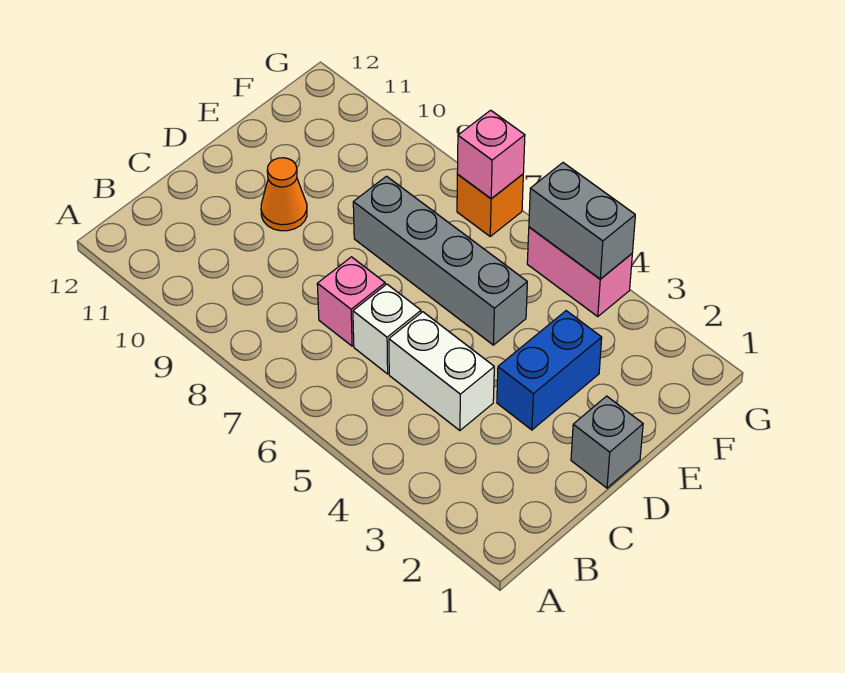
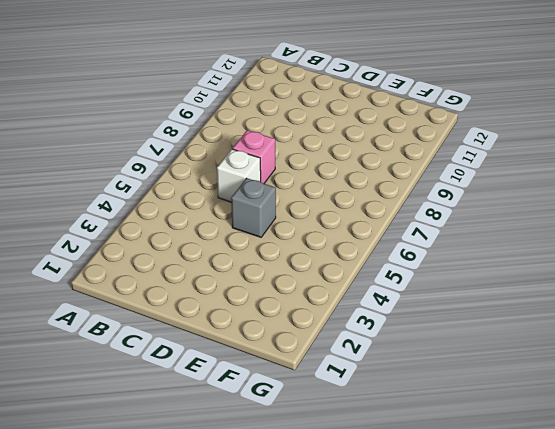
grey 1x1 brick [231,178,276,237] -> grey 1x1 brick moved to [571,396,643,488]
none -> white 1x2 brick [389,312,494,431]
none -> blue 1x2 brick [497,311,602,430]

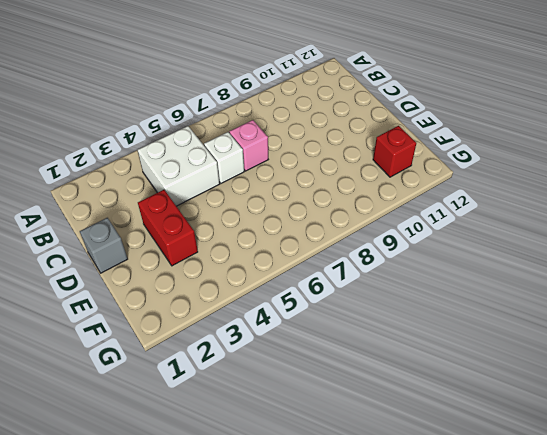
white 2x2 brick [137,126,220,206] -> white 1x2 brick [389,312,494,431]
red 1x2 brick [138,190,198,266] -> blue 1x2 brick [497,311,602,430]
red 1x1 brick [373,126,416,177] -> none
none -> orange 1x1 cone [261,158,307,231]
none -> grey 1x4 brick [353,176,527,345]

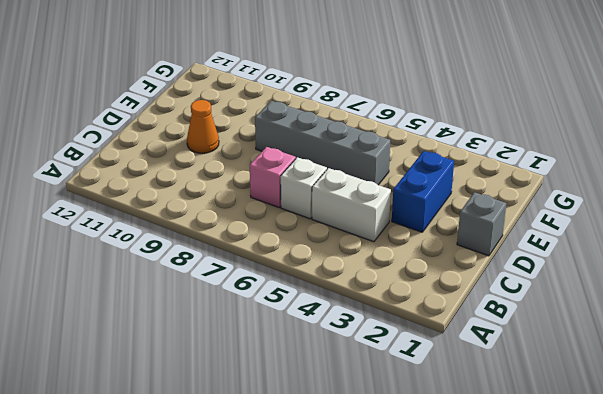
none -> pink 1x2 brick [527,227,632,317]
none -> orange 1x1 brick [457,174,523,236]

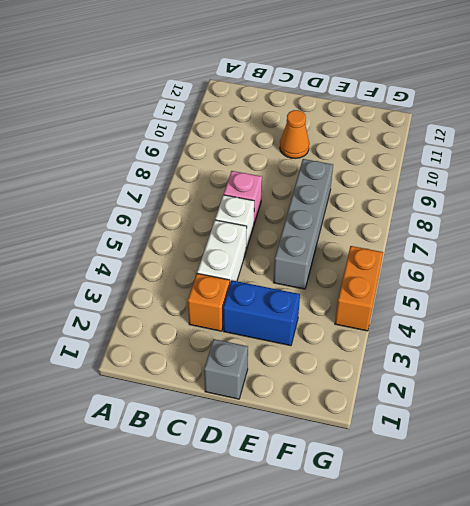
orange 1x1 brick [188,274,230,331] -> orange 1x1 brick moved to [457,174,523,236]
orange 1x2 brick [335,246,383,331] -> pink 1x2 brick [527,227,632,317]
none -> grey 1x2 brick [529,163,635,279]
none -> pink 1x1 brick [457,110,525,199]

